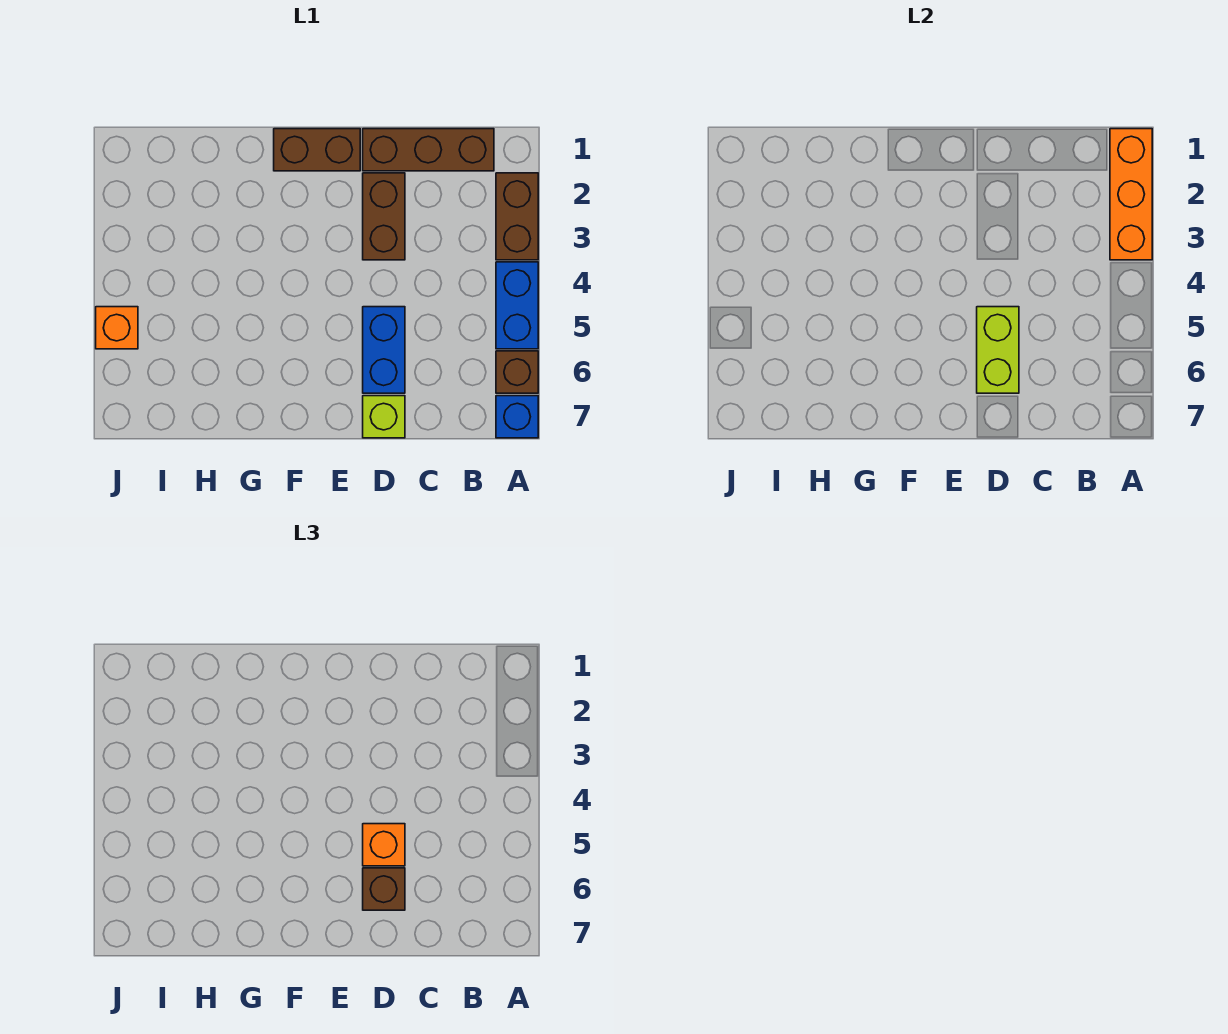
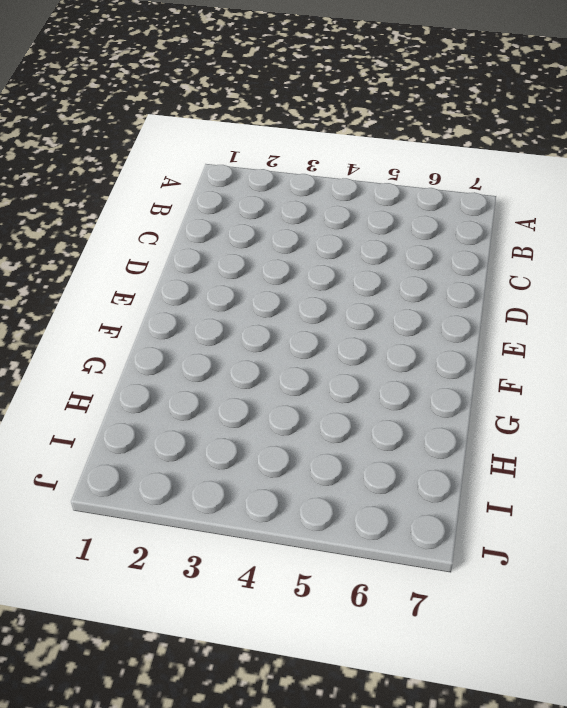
none -> brown 1x2 brick [496,173,538,260]
none -> blue 1x2 brick [496,262,538,349]
none -> brown 1x1 brick [496,351,538,393]

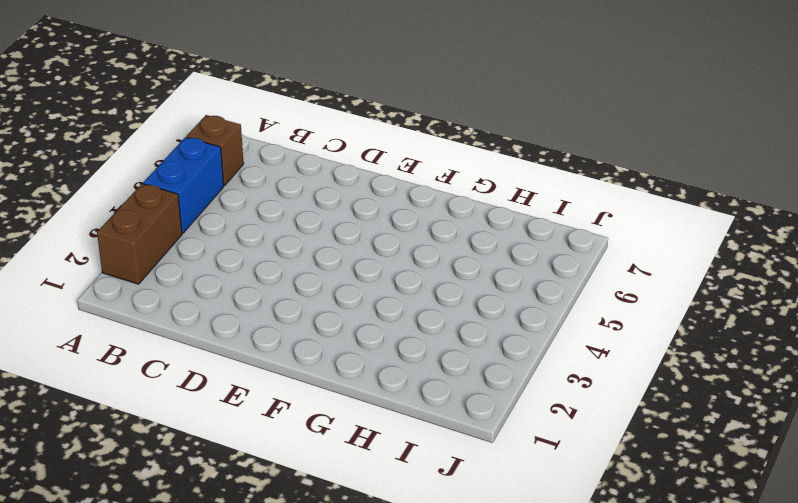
none -> blue 1x1 brick [496,396,538,438]
none -> brown 1x3 brick [363,129,494,171]
none -> brown 1x2 brick [363,173,405,260]

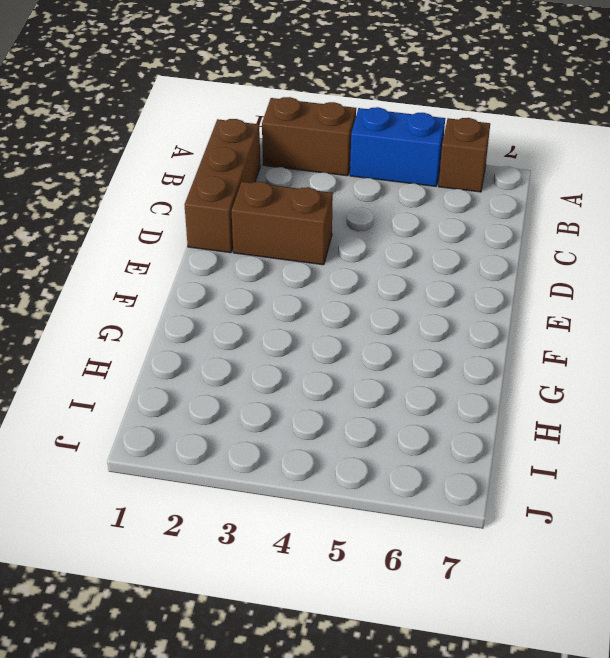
none -> blue 1x1 brick [496,396,538,438]
none -> blue 1x2 brick [363,307,405,393]
none -> lime 1x1 brick [363,396,405,438]

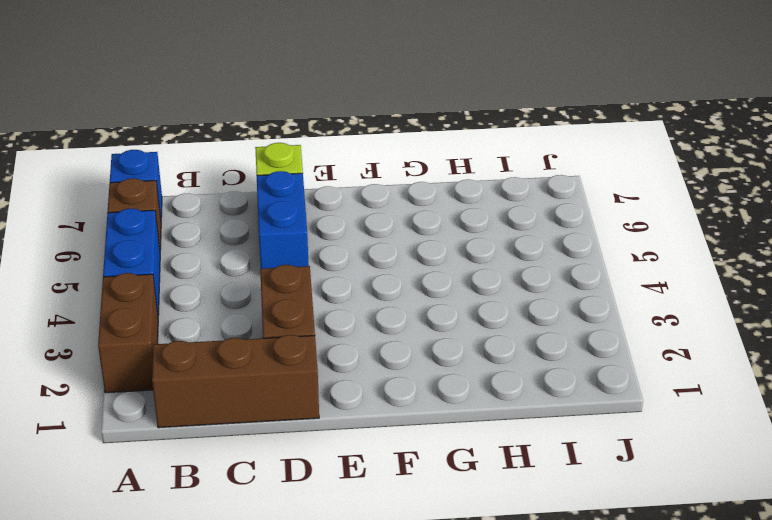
none -> brown 1x2 brick [274,129,360,171]
none -> orange 1x1 brick [96,307,138,349]
none -> orange 1x3 brick [1110,129,1152,260]

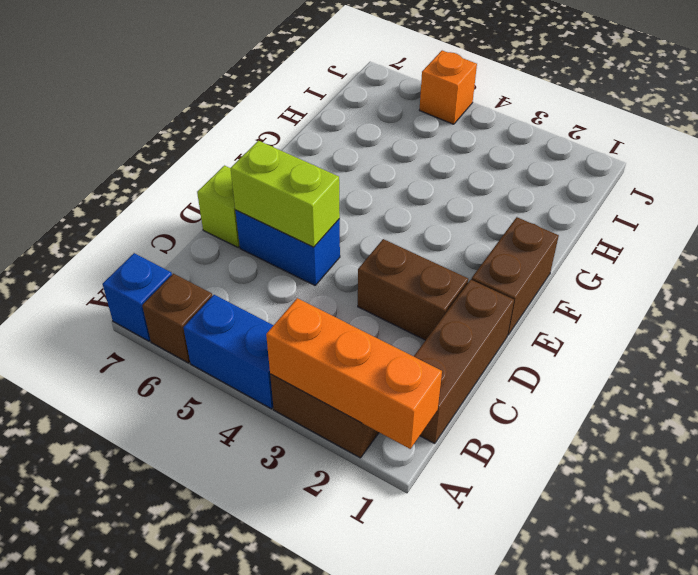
none -> orange 1x1 brick [363,824,405,866]
none -> brown 1x1 brick [363,868,405,910]

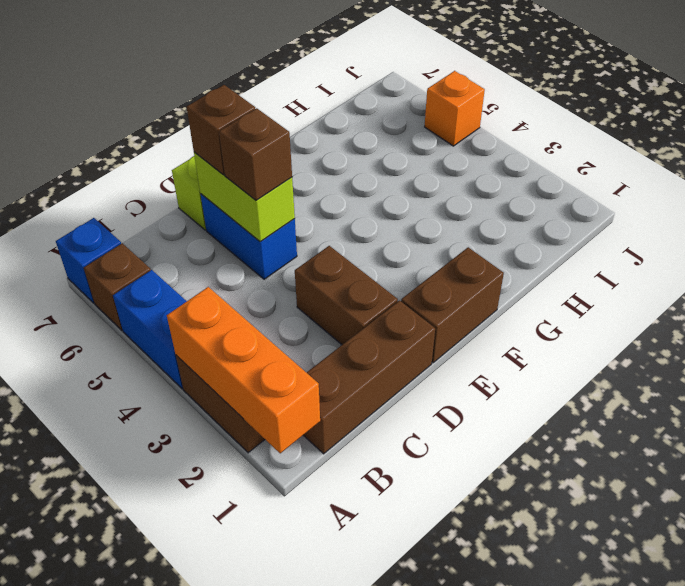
brown 1x1 brick [219,108,292,200] -> orange 1x1 brick [363,824,405,866]

